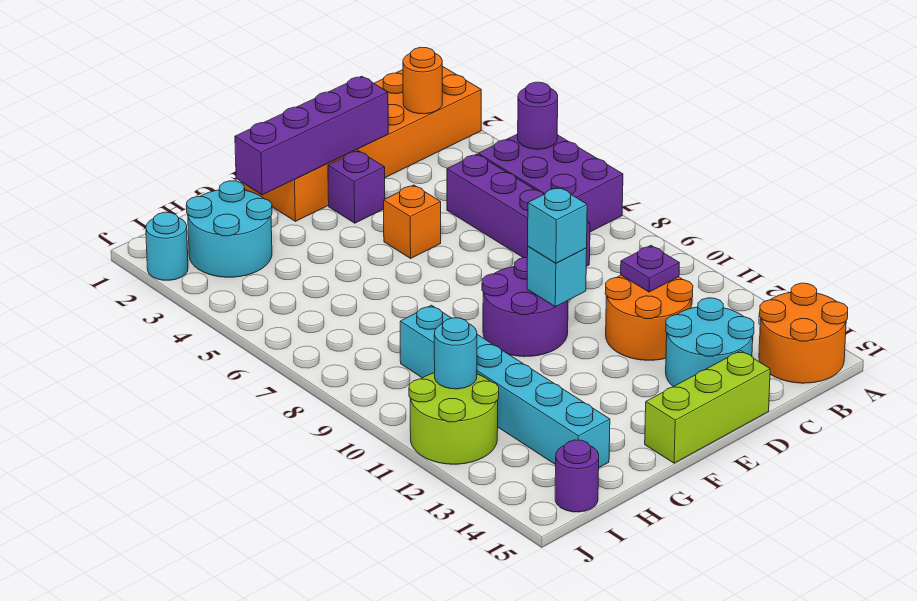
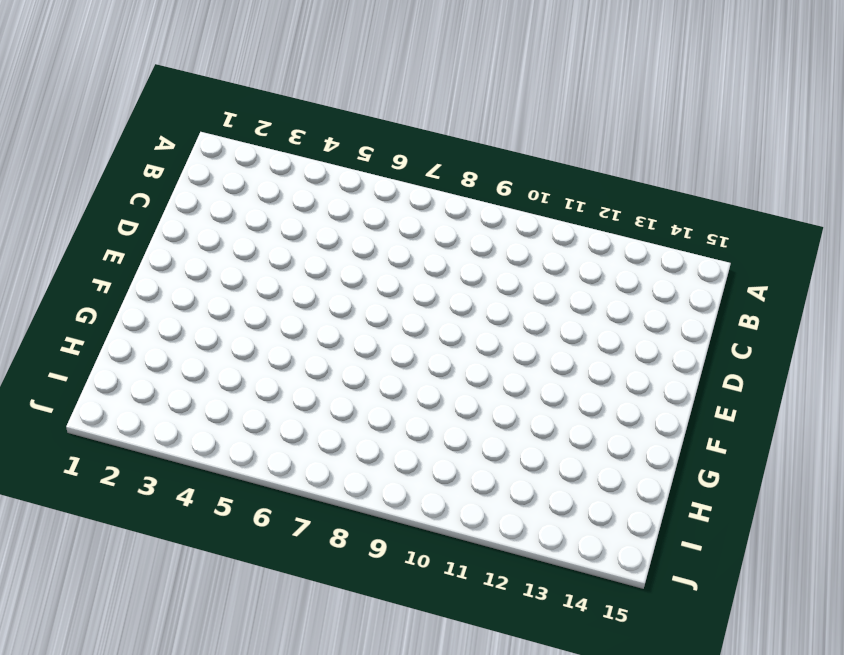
none -> orange 2x6 brick [242,66,481,221]
none -> purple 2x3 brick [478,134,623,232]
none -> orange 2x2 round brick [759,283,848,383]

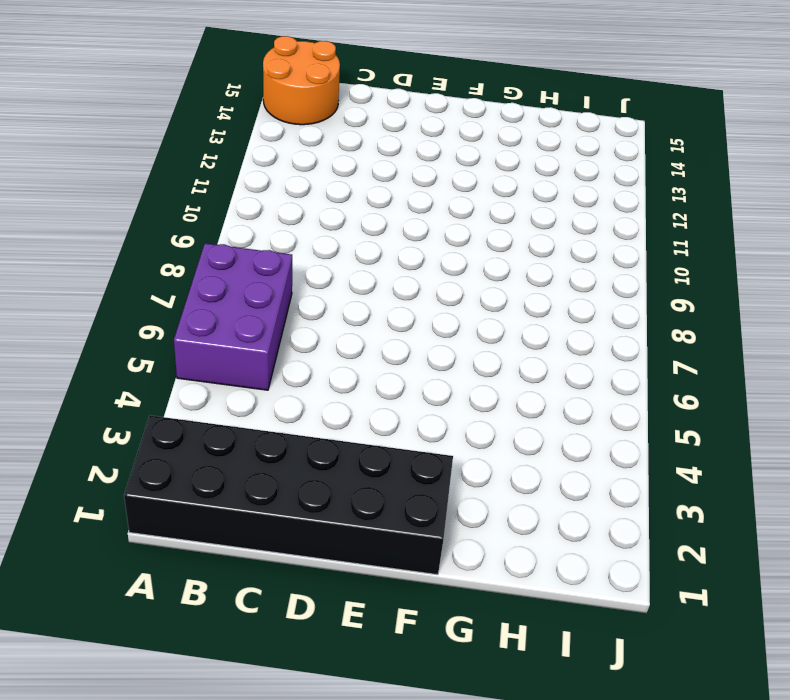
black 2x6 brick [124,415,453,575] -> orange 2x6 brick [242,66,481,221]
none -> purple 1x4 brick [447,154,590,266]
none -> orange 2x2 round brick [605,275,693,360]
none -> cyan 2x2 round brick [666,298,754,387]

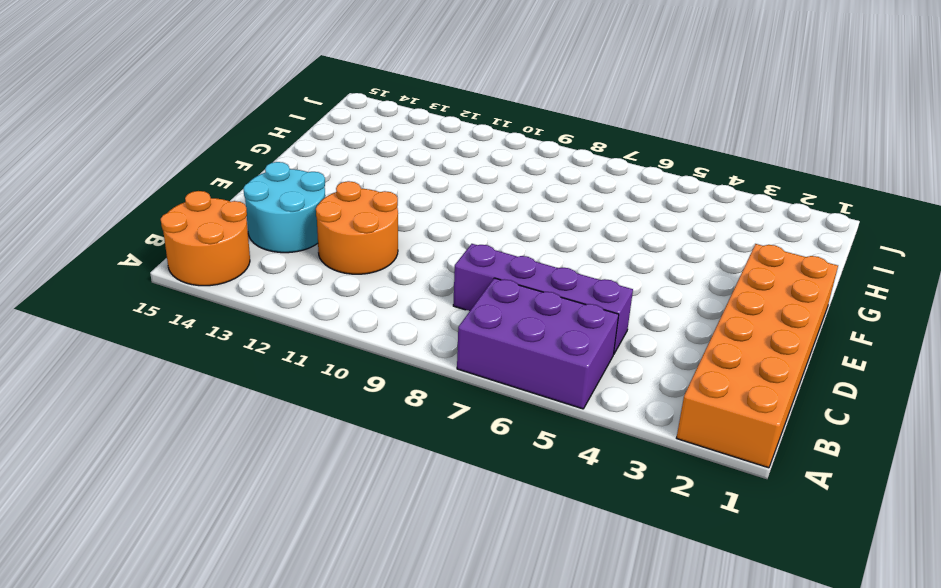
none -> lime 1x3 brick [645,351,770,463]
none -> purple 1x1 brick [328,151,385,223]
none -> orange 1x1 brick [383,185,441,258]

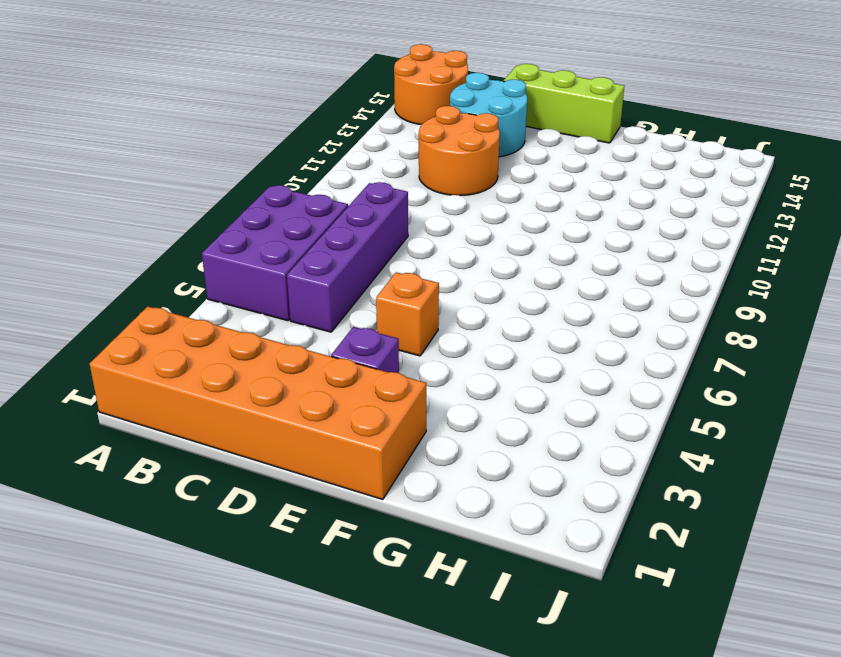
none -> purple 2x2 round brick [482,258,568,357]
none -> cyan 2x2 round brick [186,181,272,277]
none -> cyan 1x6 brick [400,305,610,467]

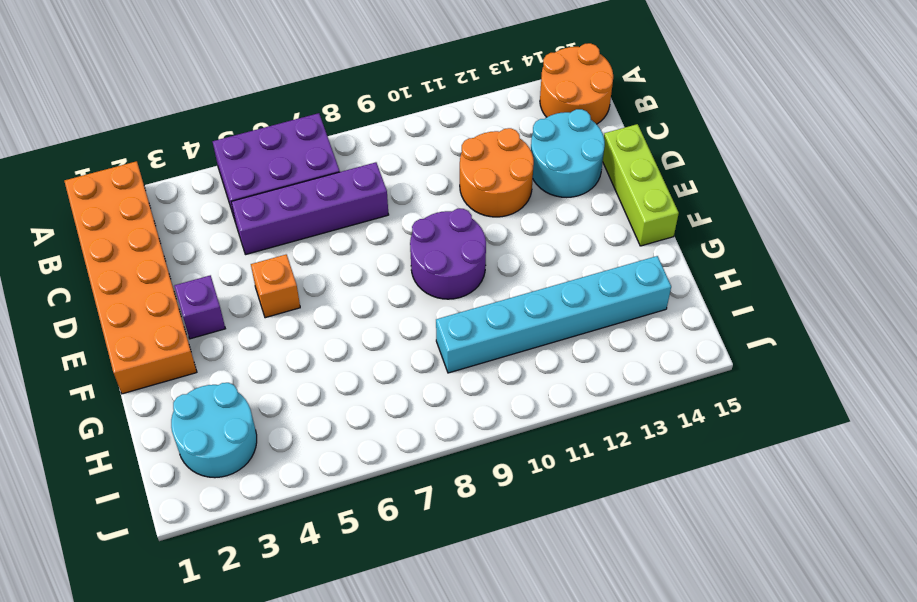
none -> lime 2x2 round brick [409,373,499,464]
none -> purple 1x1 round brick [555,440,599,512]
none -> cyan 1x1 round brick [146,212,188,280]

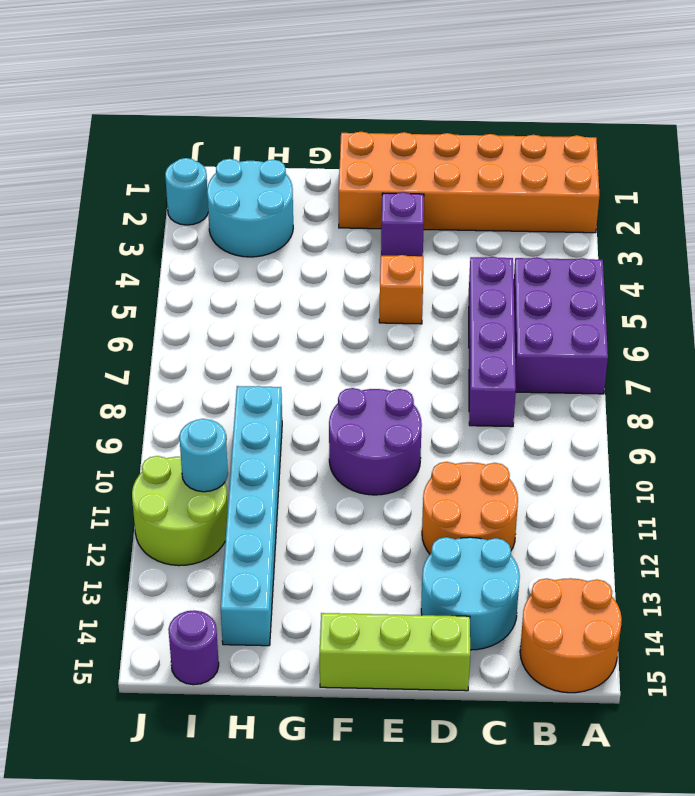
none -> purple 1x1 round brick [518,82,558,149]
none -> orange 1x1 round brick [403,47,442,114]
none -> purple 1x1 plate [621,246,679,292]

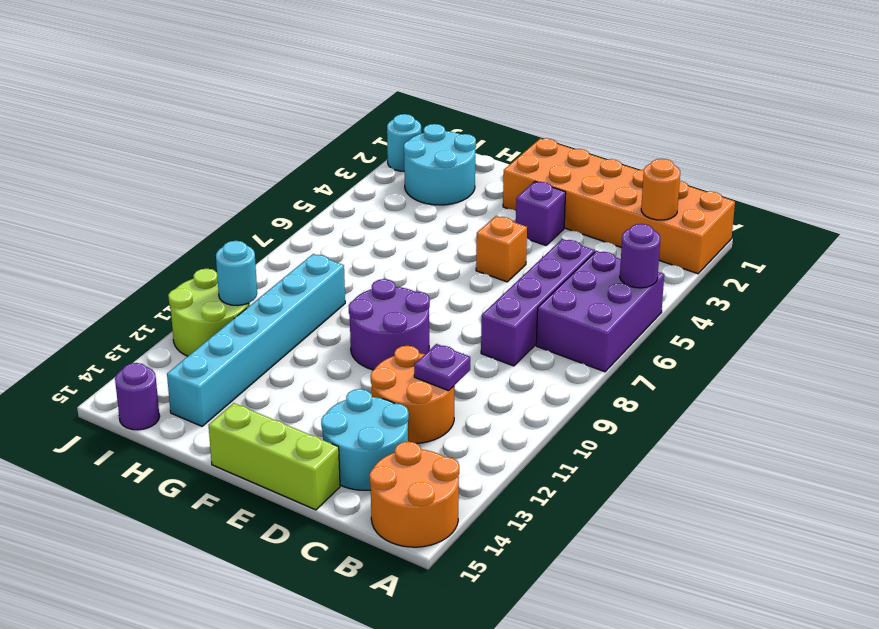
none -> purple 1x4 brick [235,76,388,195]
none -> cyan 1x1 brick [527,247,587,307]
none -> cyan 1x1 brick [528,187,587,263]

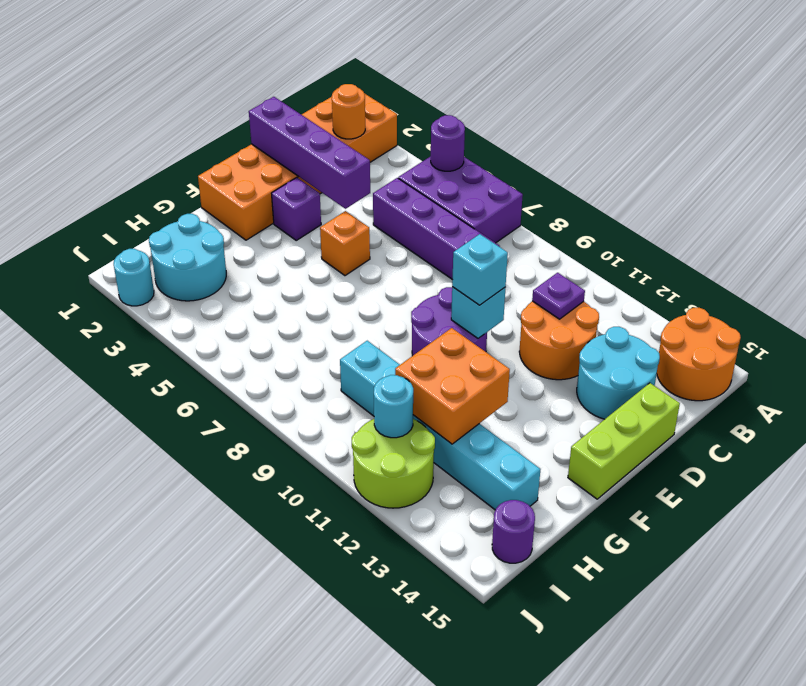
purple 1x4 brick [249,97,370,209] -> purple 1x4 brick turned to [235,76,388,195]
orange 2x2 brick [395,328,510,444] -> none

